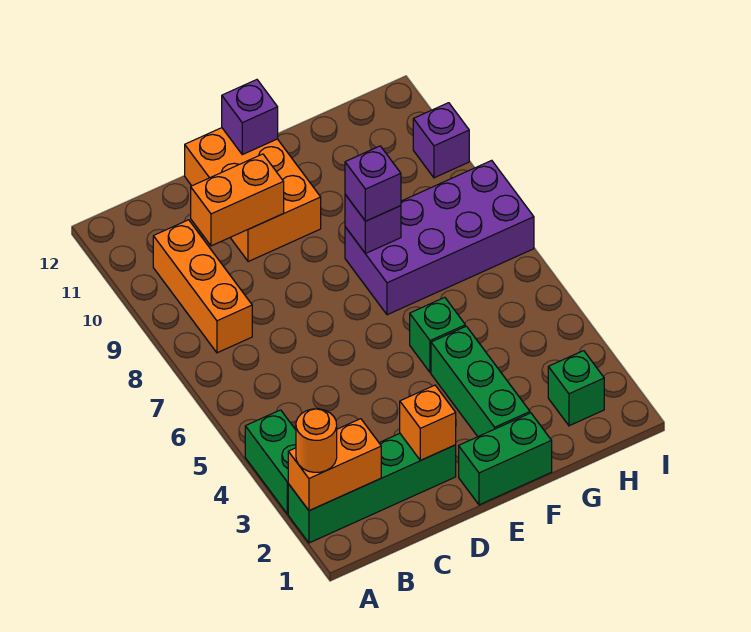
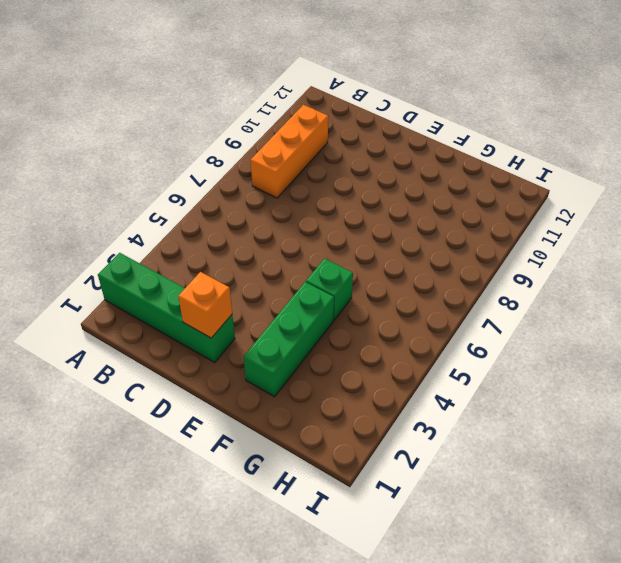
none -> green 1x2 brick [245,410,296,514]
none -> orange 2x3 brick [185,128,321,262]
none -> green 1x2 brick [459,413,552,505]

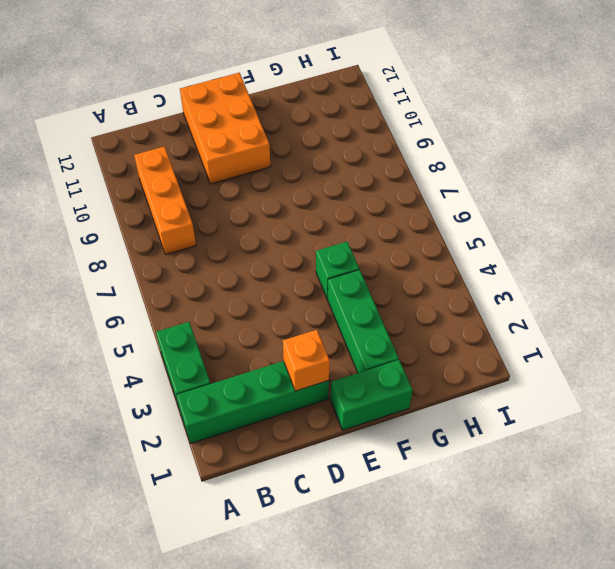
none -> purple 2x4 brick [345,160,534,315]
none -> green 1x1 brick [548,351,604,426]
none -> purple 1x1 brick [413,103,469,178]

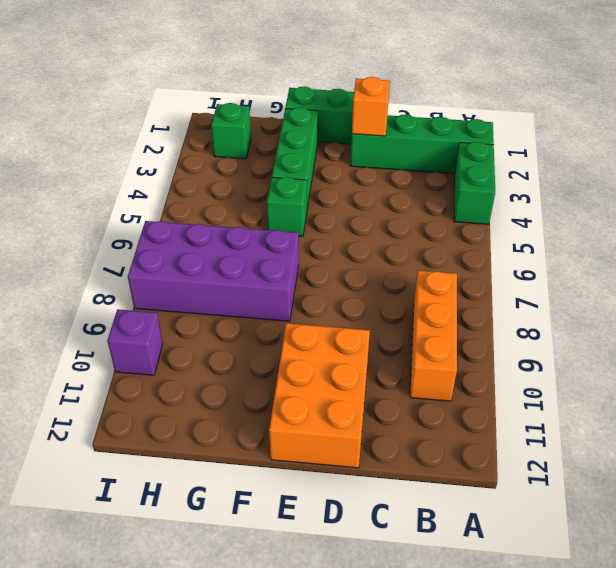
none -> orange 1x2 brick [288,419,381,511]
none -> orange 1x2 brick [191,154,284,246]
none -> purple 1x1 brick [222,80,278,155]

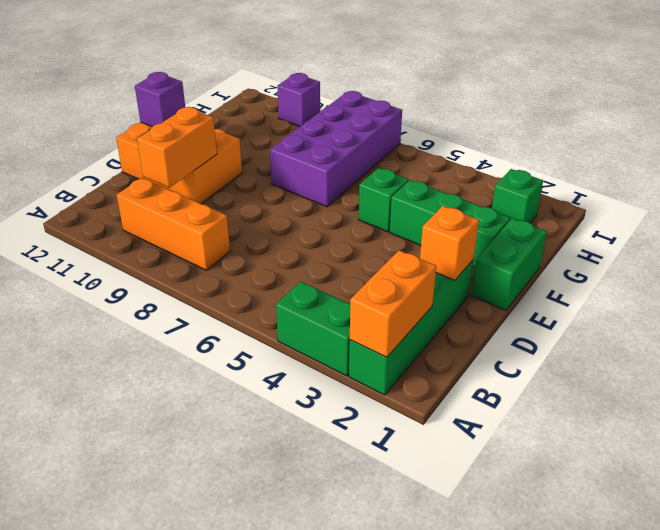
none -> purple 1x1 brick [345,195,401,254]
none -> orange 1x1 round brick [296,409,337,472]
none -> purple 1x1 brick [345,146,401,221]

